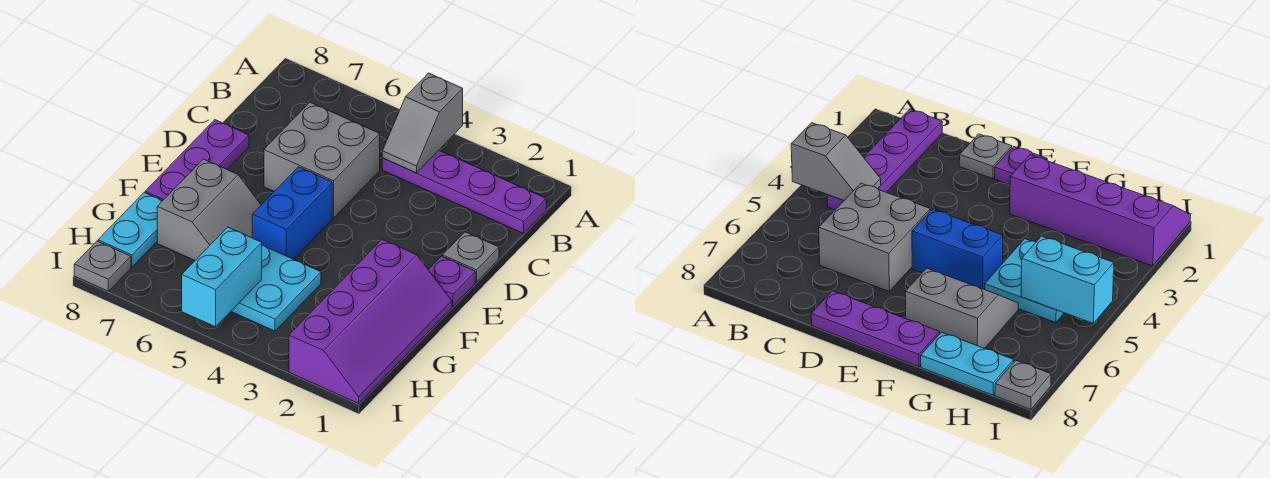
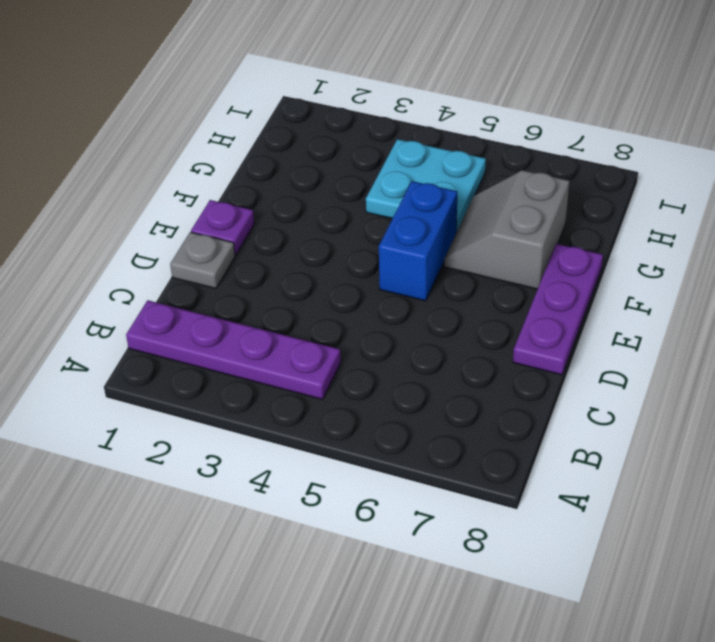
none -> grey 2x2 brick [264,102,380,218]
none -> purple 2x4 slope [289,239,452,403]
none -> cyan 1x2 plate [98,193,162,267]

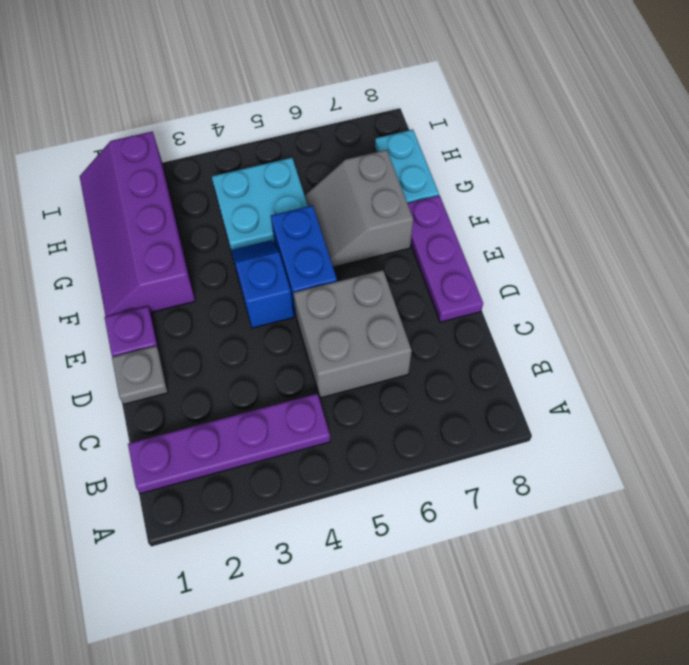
blue 1x2 slope [231,240,294,328] -> none
none -> grey 1x1 plate [74,241,131,291]
none -> grey 1x2 slope [382,73,463,173]
none -> cyan 1x2 brick [182,227,262,327]

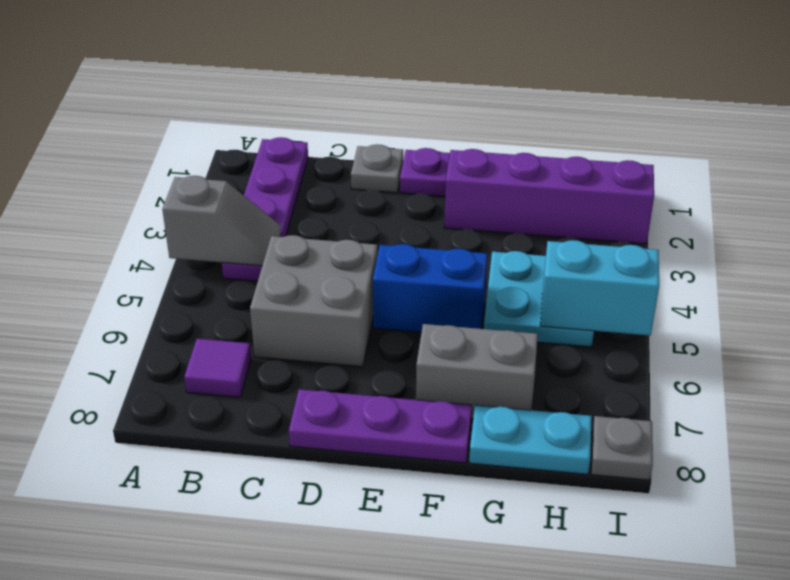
purple 1x1 tile [184,339,251,397] -> none

